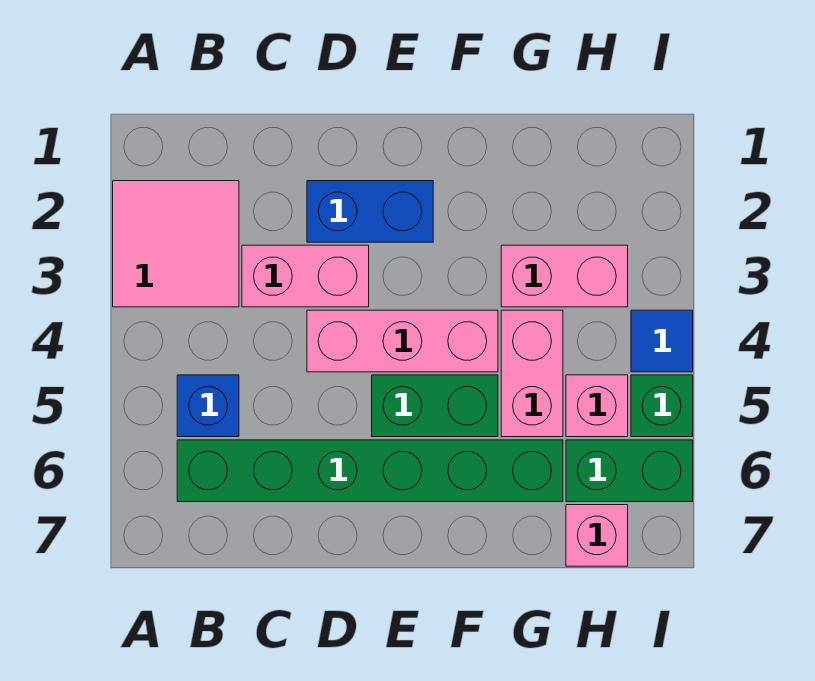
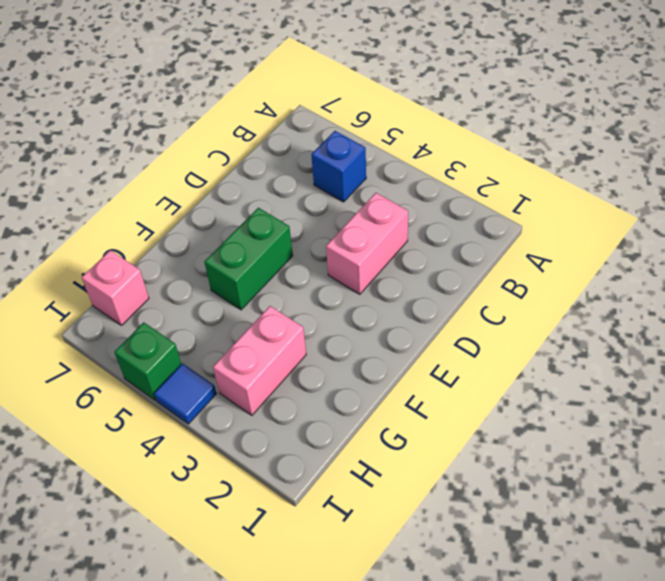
none -> pink 2x2 tile [113,181,239,307]
none -> green 1x6 brick [177,440,563,502]
none -> blue 1x2 brick [307,181,433,242]

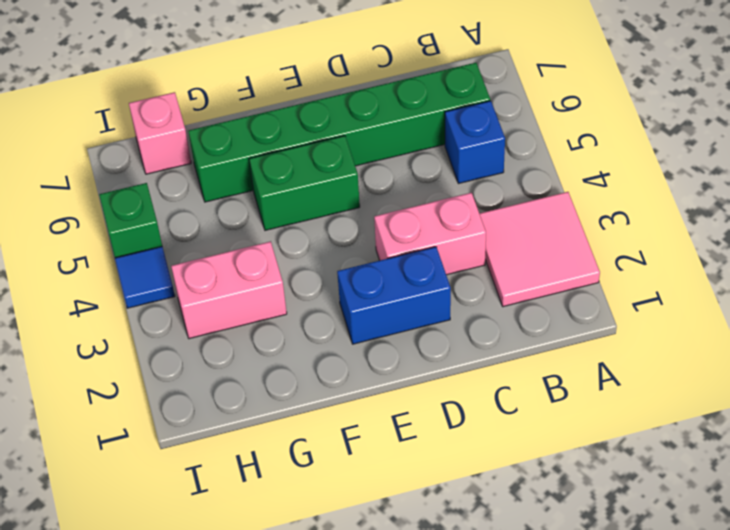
none -> pink 1x3 brick [307,310,498,372]
none -> pink 1x2 brick [501,310,563,437]
none -> pink 1x1 brick [566,375,628,437]

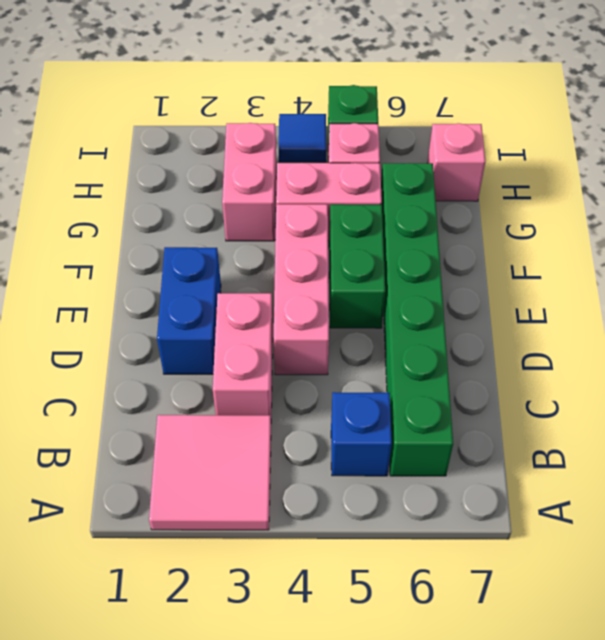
none -> green 1x2 brick [566,440,693,502]

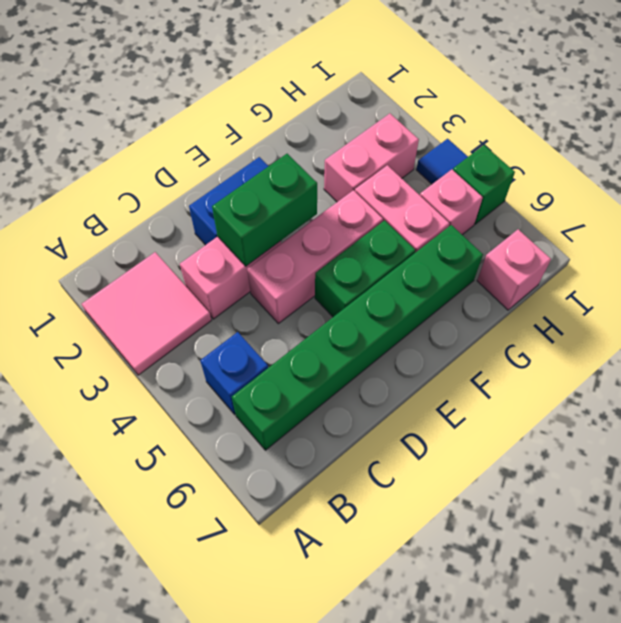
green 1x2 brick [212,154,317,266] -> green 1x2 brick moved to [566,440,693,502]

